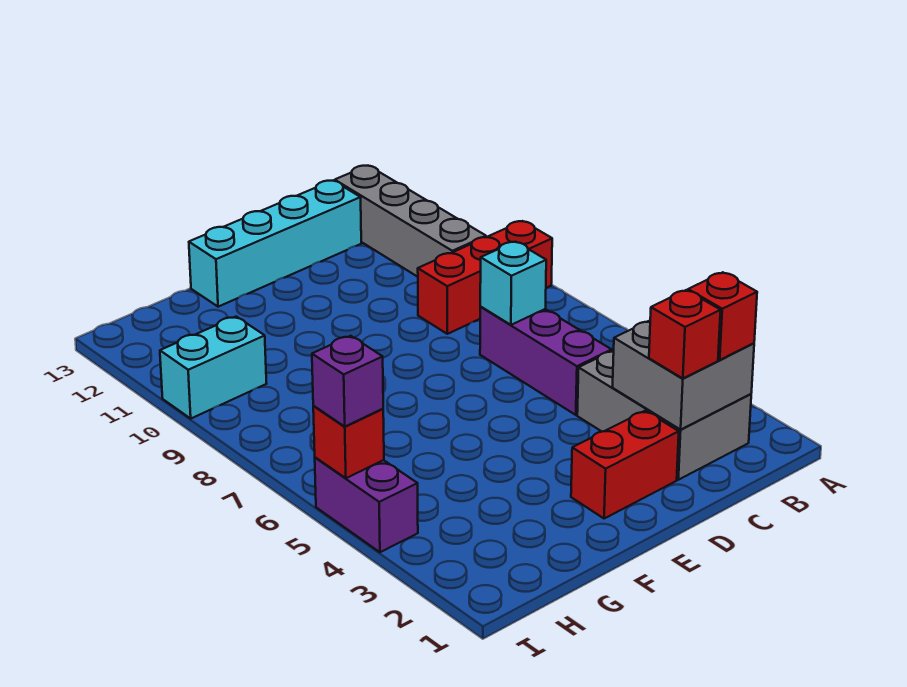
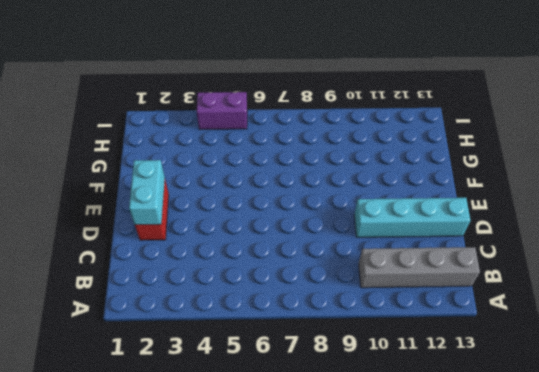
cyan 1x2 brick [129,160,165,225] -> cyan 1x2 brick moved to [160,317,267,418]
cyan 1x4 brick [354,198,470,237] -> cyan 1x4 brick turned to [189,181,361,307]
none -> red 1x3 brick [418,221,552,334]
none -> grey 2x3 brick [577,350,751,480]
none -> purple 1x3 brick [480,307,612,415]

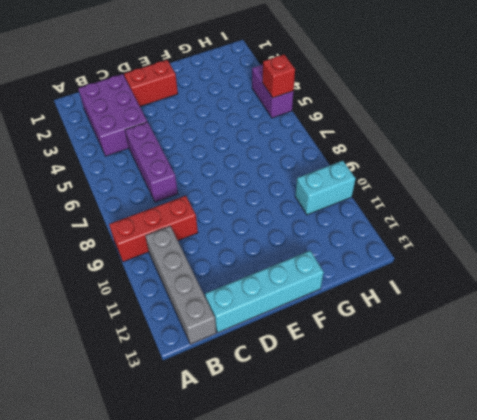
purple 2x3 brick [78,74,147,156] -> grey 2x3 brick [577,350,751,480]
none -> grey 2x2 brick [613,321,754,430]
none -> cyan 1x1 brick [480,242,546,325]
none -> red 1x1 brick [688,272,757,360]

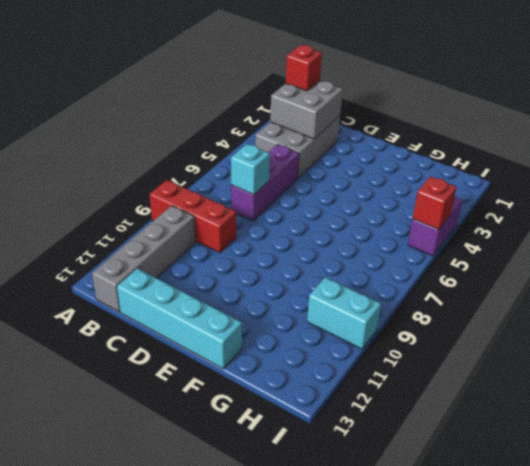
none -> red 1x2 brick [571,411,679,519]
none -> red 1x1 brick [649,290,721,379]
none -> purple 1x1 brick [312,336,383,426]

